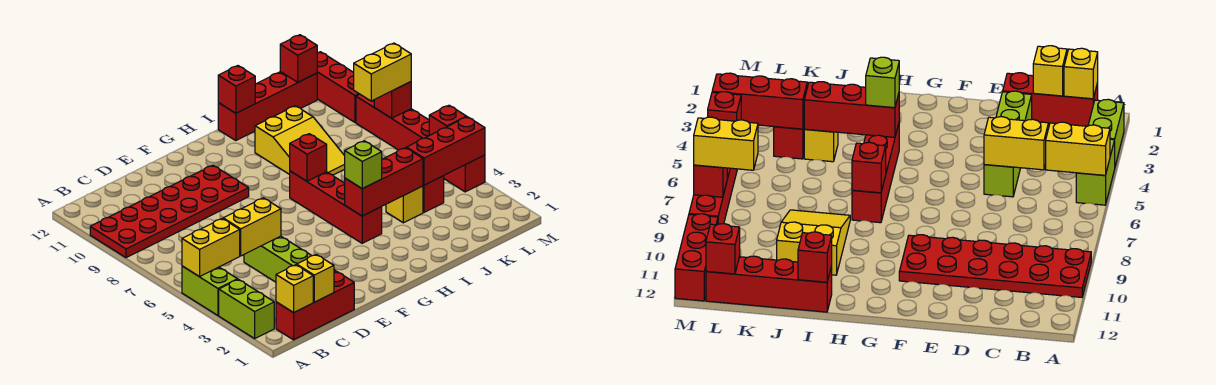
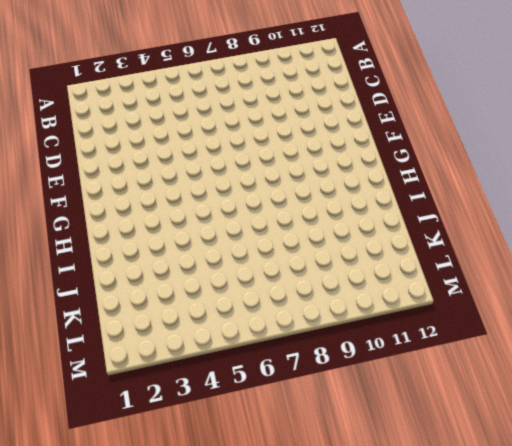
none -> lime 1x2 brick [219,279,274,339]
none -> lime 1x2 brick [182,266,238,315]
none -> red 2x6 plate [90,165,249,258]

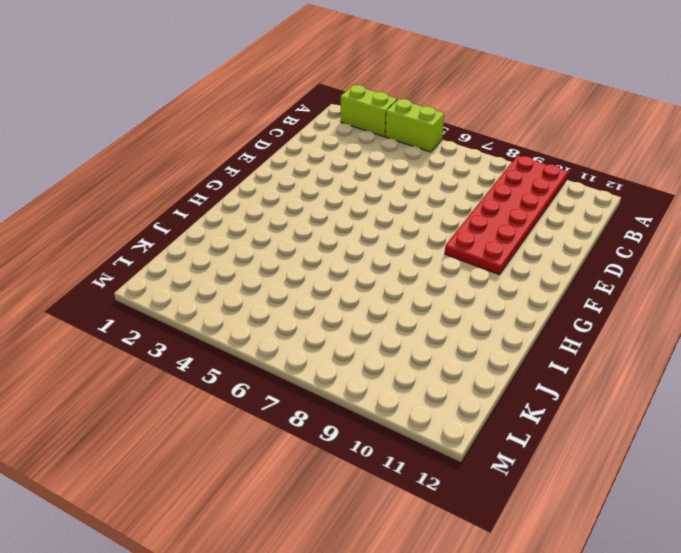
none -> red 1x3 brick [276,272,354,340]
none -> lime 1x4 brick [244,236,336,282]
none -> red 1x4 brick [290,171,382,243]

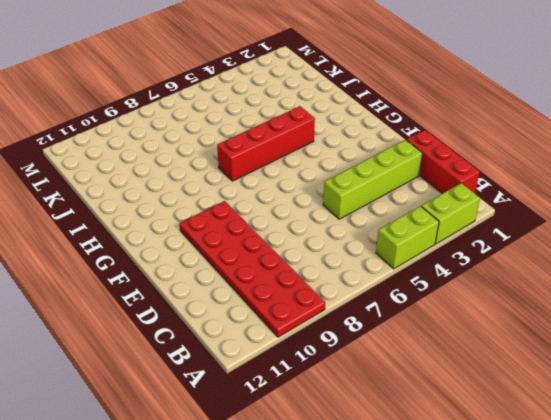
none -> yellow 2x3 slope [255,106,345,175]
none -> red 1x4 brick [218,72,317,141]
none -> yellow 1x1 brick [386,186,423,223]

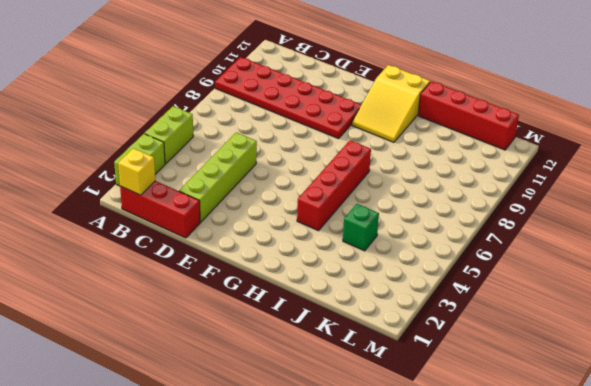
yellow 2x3 slope [352,65,430,142] -> yellow 2x3 slope moved to [255,106,345,175]
green 1x1 brick [343,204,379,251] -> yellow 1x1 brick [386,186,423,223]
none -> red 1x1 brick [423,176,444,212]
none -> red 1x6 brick [356,94,485,192]
none -> red 1x3 brick [317,52,359,122]

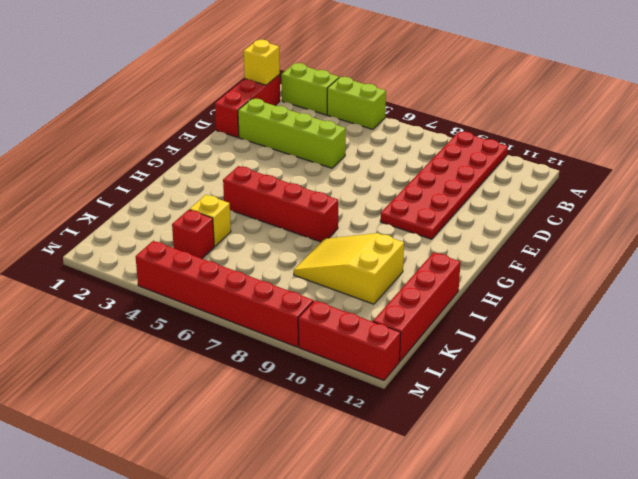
none -> yellow 1x2 brick [182,219,240,277]
none -> yellow 1x1 brick [297,254,334,302]
none -> yellow 1x2 brick [223,198,281,256]

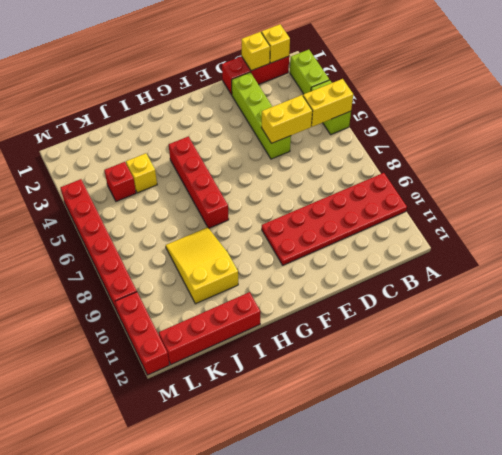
none -> red 1x3 brick [345,148,423,216]
none -> red 1x1 brick [290,134,327,181]
none -> red 1x1 brick [218,66,255,113]

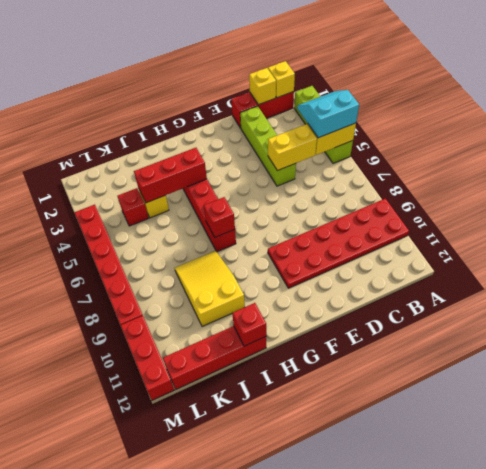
cyan 2x2 slope [297,90,359,138] -> none
none -> red 1x3 brick [407,117,485,185]
none -> red 1x1 brick [280,35,317,82]
none -> red 1x1 brick [429,105,467,135]

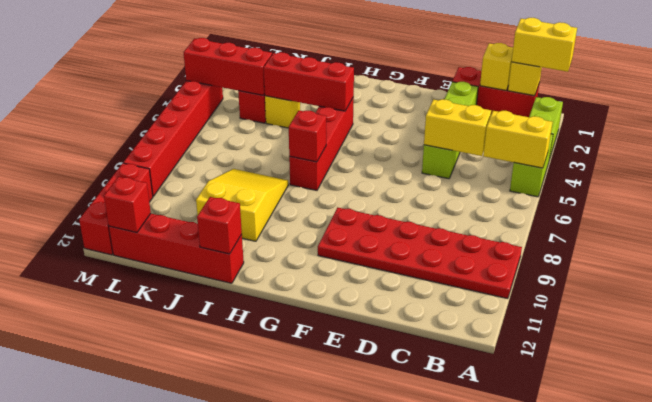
yellow 1x2 brick [512,18,577,72] -> yellow 1x2 brick moved to [354,43,411,101]
none -> red 1x1 brick [429,105,467,135]
none -> red 1x1 brick [374,82,411,118]
none -> lime 1x1 brick [344,141,382,189]

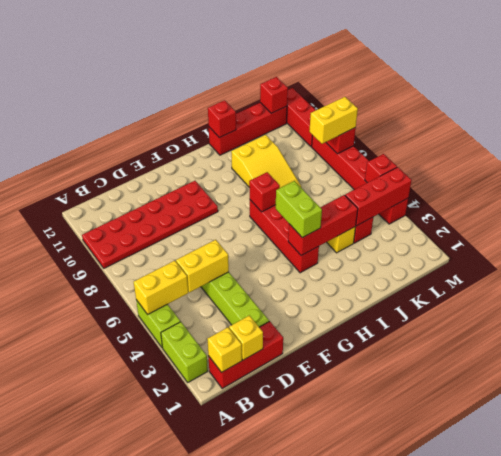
lime 1x2 brick [276,181,322,238] -> lime 1x1 brick [344,141,382,189]

